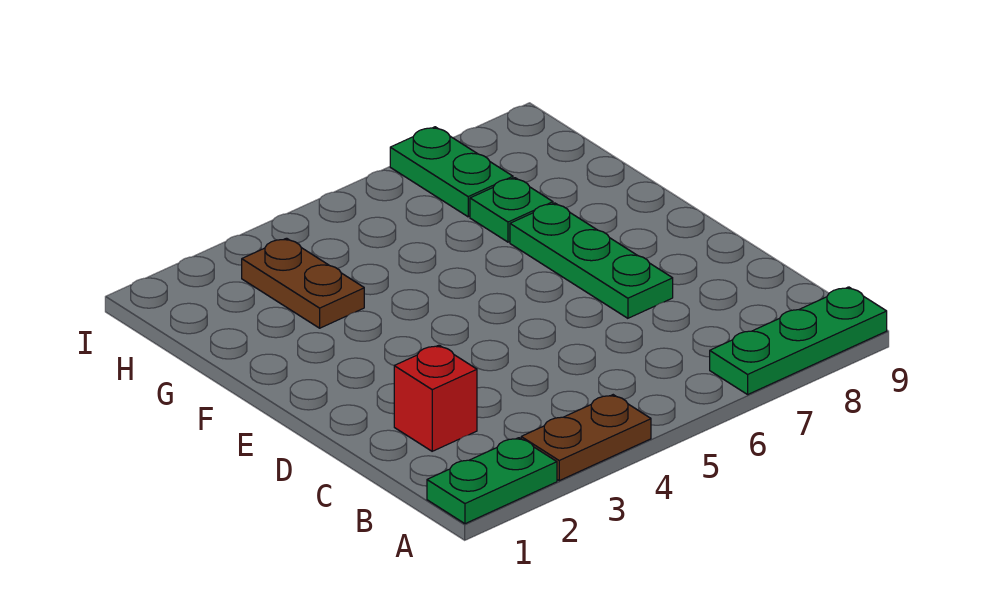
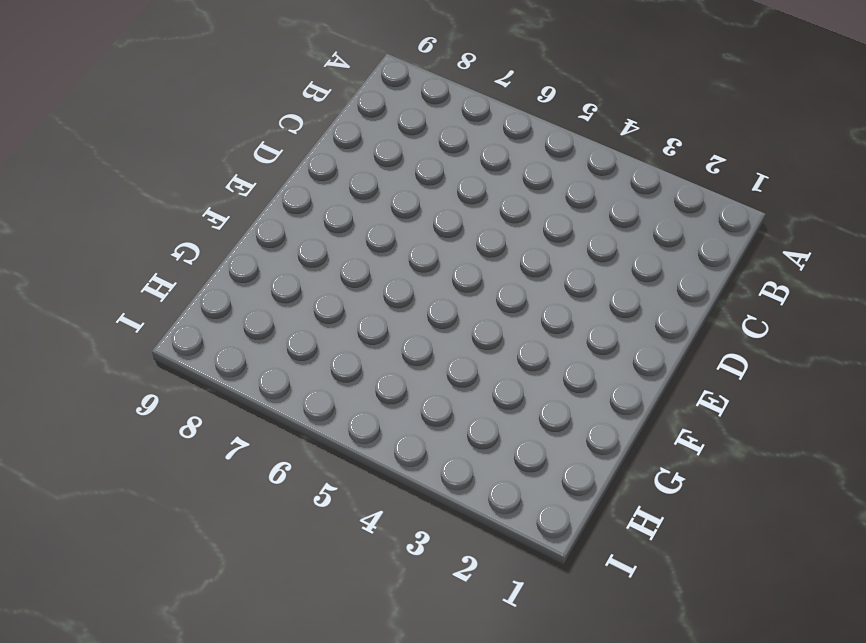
none -> green 1x2 plate [427,438,557,524]
none -> brown 1x2 plate [521,395,651,481]

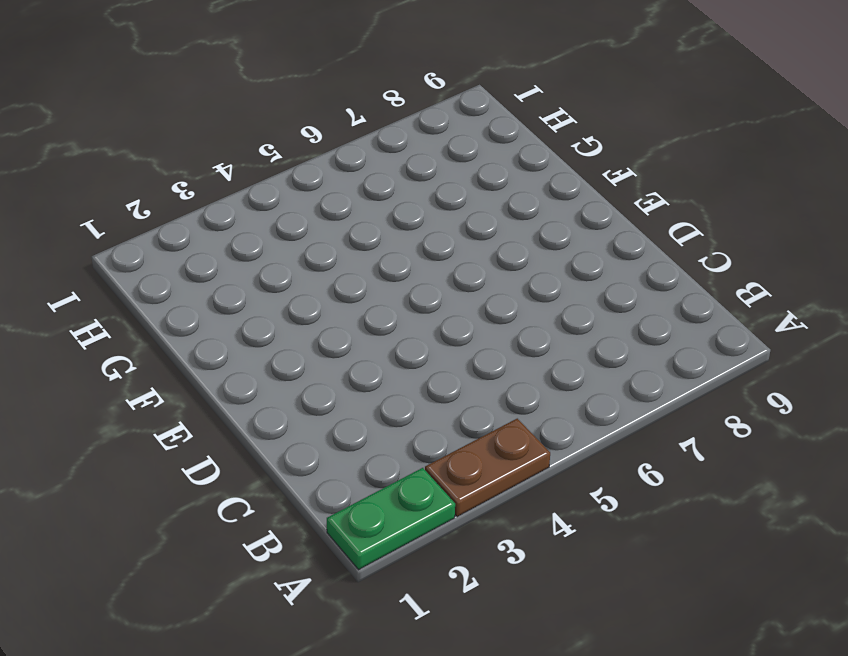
none -> green 1x3 plate [710,287,887,394]
none -> red 1x1 brick [394,345,477,451]

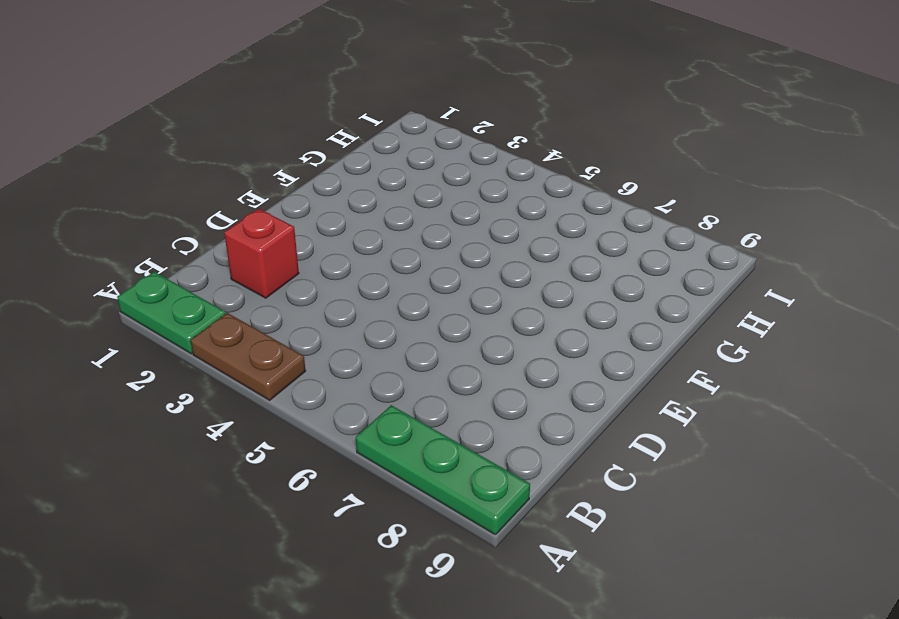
none -> green 1x3 plate [510,203,673,318]
none -> brown 1x2 plate [242,238,364,328]

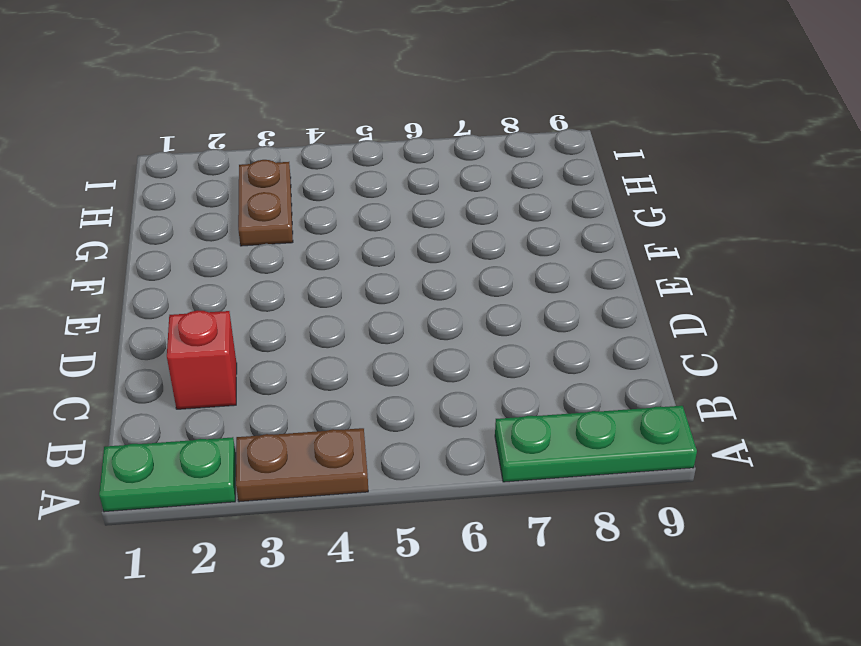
none -> green 1x3 plate [510,203,673,318]
none -> green 1x1 plate [470,178,553,242]

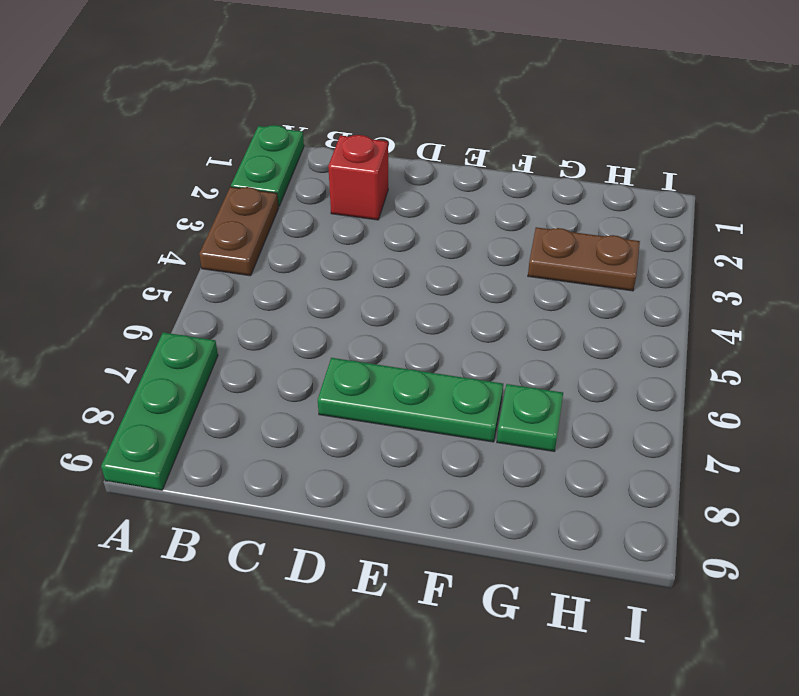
none -> green 1x2 plate [390,127,513,217]

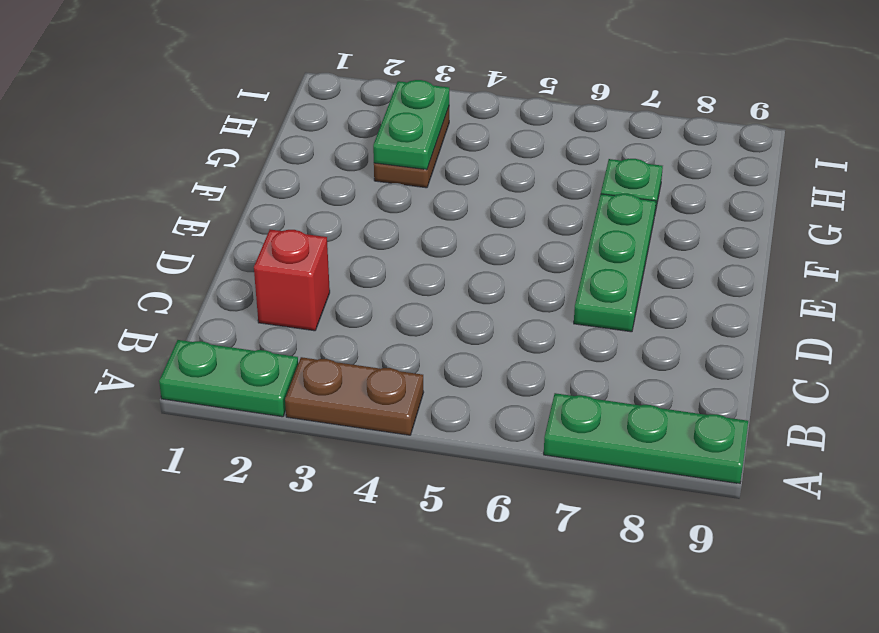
green 1x2 plate [373,80,449,170] -> green 1x2 plate moved to [390,127,513,217]

